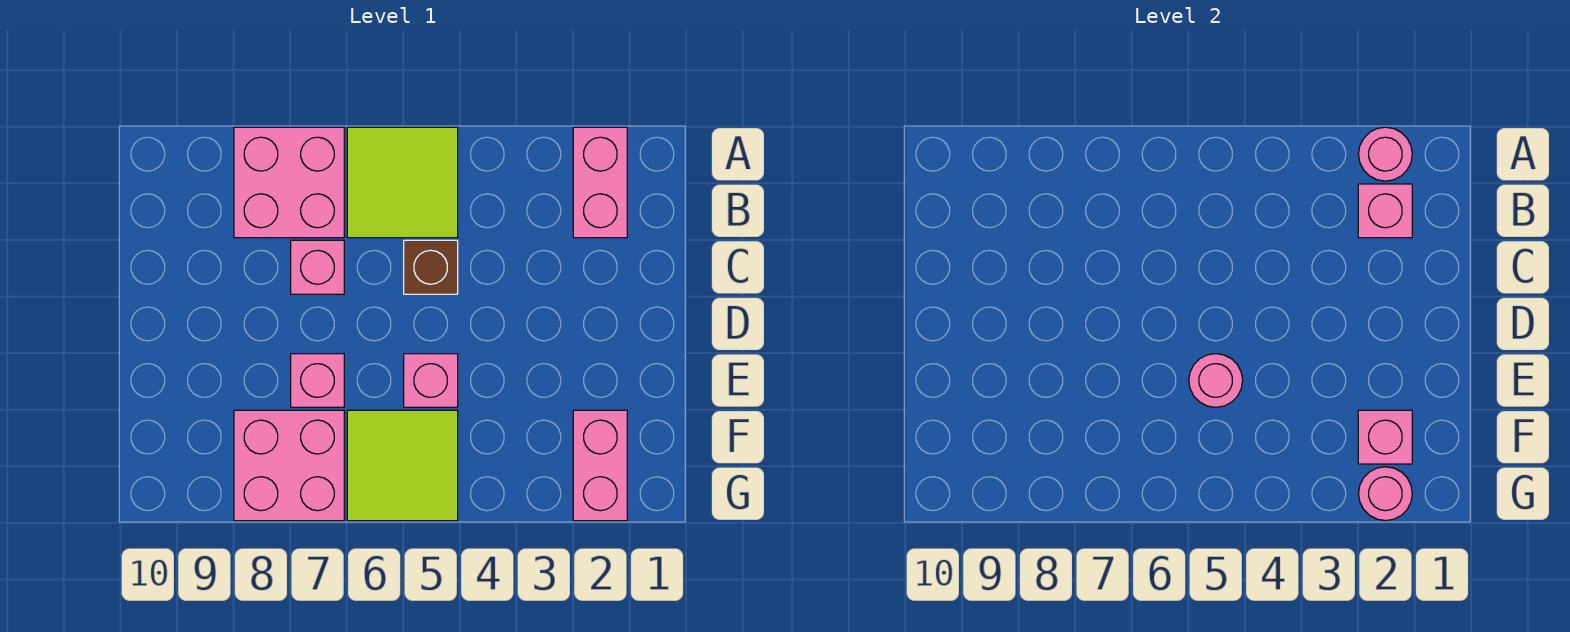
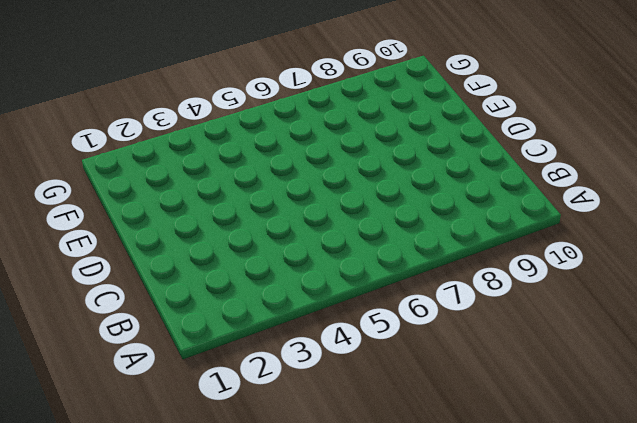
none -> pink 1x2 brick [573,127,627,238]
none -> lime 2x2 tile [347,127,458,238]
none -> pink 2x2 brick [234,127,344,238]

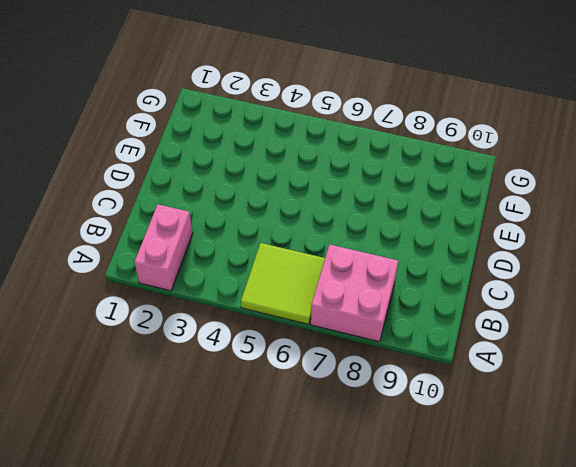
none -> brown 1x1 brick [404,240,458,294]
none -> pink 1x1 brick [291,240,344,294]
none -> pink 1x1 brick [404,354,458,407]

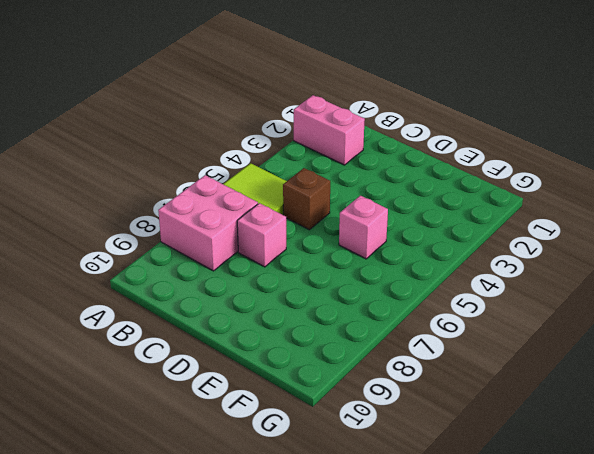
none -> pink 1x1 brick [291,354,344,407]
none -> pink 1x2 brick [573,410,627,521]
none -> lime 2x2 tile [347,410,458,521]

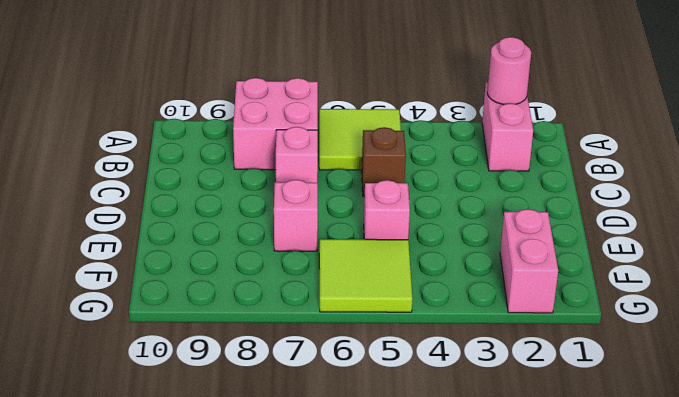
none -> pink 2x2 brick [234,410,344,521]
none -> pink 1x1 brick [1358,184,1412,238]
none -> pink 1x1 round brick [1189,354,1243,407]

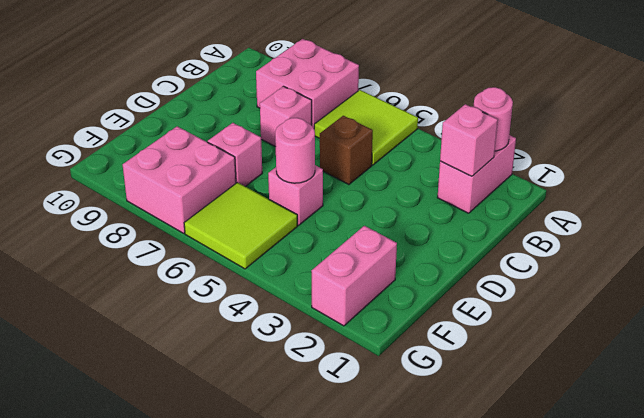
none -> pink 1x1 brick [1358,410,1412,464]
none -> pink 1x1 round brick [1359,467,1412,521]

